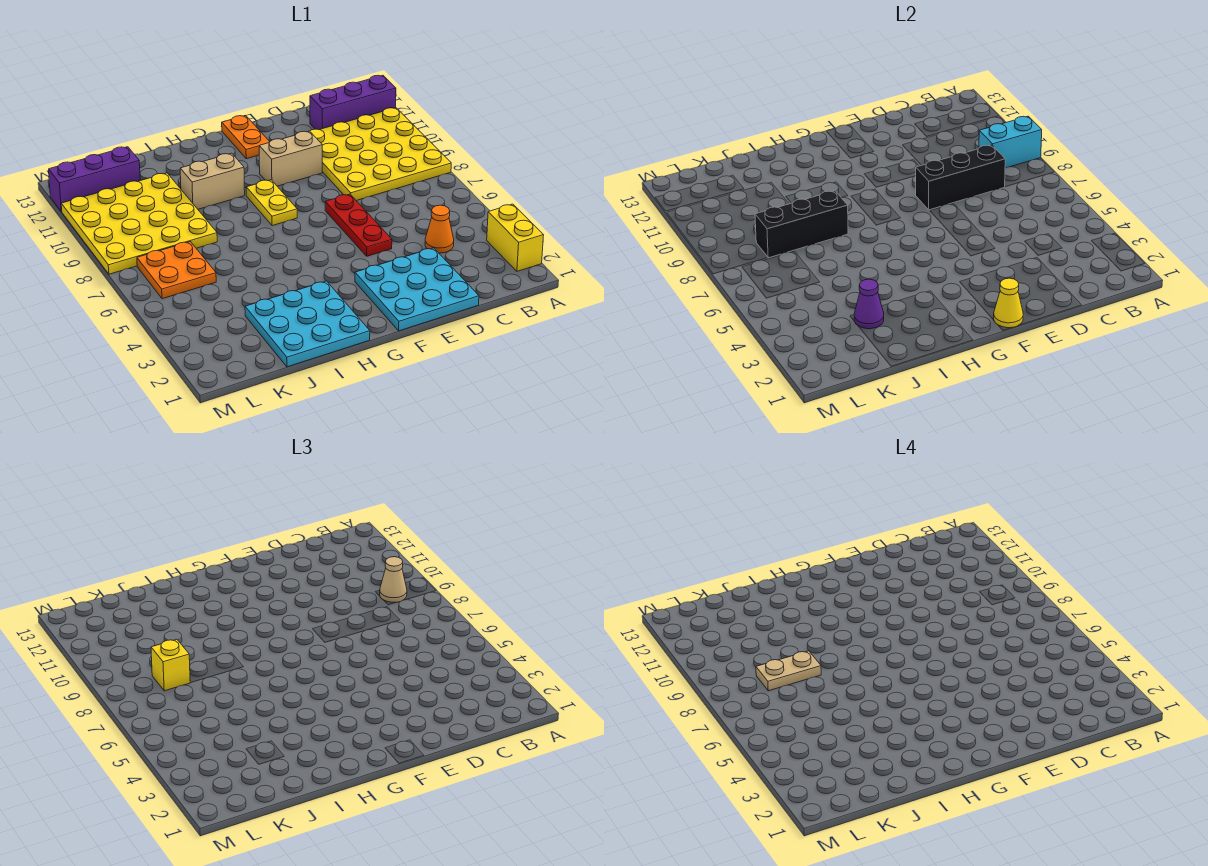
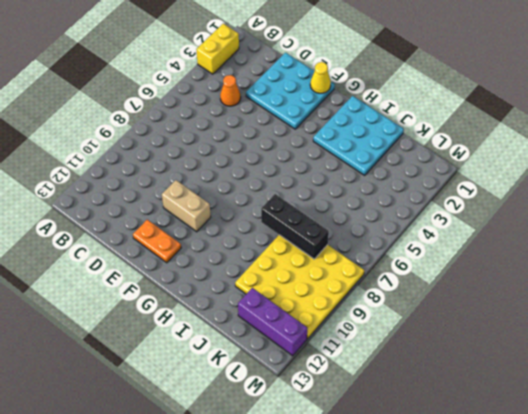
orange 1x2 plate [133,220,181,263] -> orange 1x2 plate turned to [222,116,270,159]
none -> yellow 4x4 plate [310,108,451,201]
none -> purple 1x3 brick [310,75,396,130]
none -> red 1x3 plate [325,194,392,256]

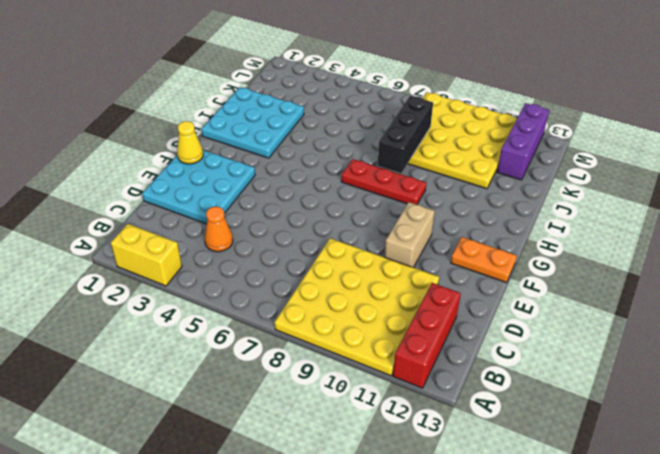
red 1x3 brick [393,283,461,388] -> purple 1x3 brick [310,75,396,130]
red 1x3 plate [341,159,426,205] -> red 1x3 plate moved to [325,194,392,256]
none -> yellow 1x2 plate [246,180,297,226]
none -> tan 1x2 brick [180,153,245,209]
none -> orange 2x2 plate [137,242,216,299]

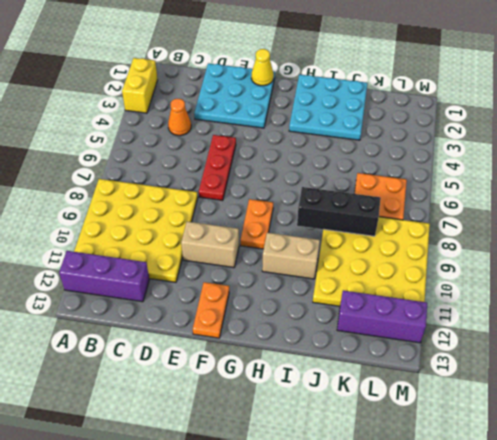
orange 1x2 plate [240,199,273,249] -> yellow 1x2 plate [246,180,297,226]
none -> cyan 1x2 brick [979,116,1042,168]
none -> black 1x3 brick [916,145,1005,210]
none -> purple 1x1 cone [854,279,884,329]

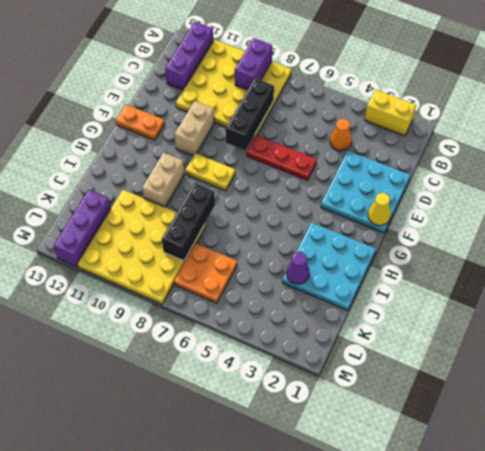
purple 1x2 brick [235,38,272,90] -> cyan 1x2 brick [979,116,1042,168]
none -> tan 1x1 cone [380,557,407,603]
none -> yellow 1x1 brick [151,640,190,691]
none -> tan 1x2 plate [756,651,821,691]

